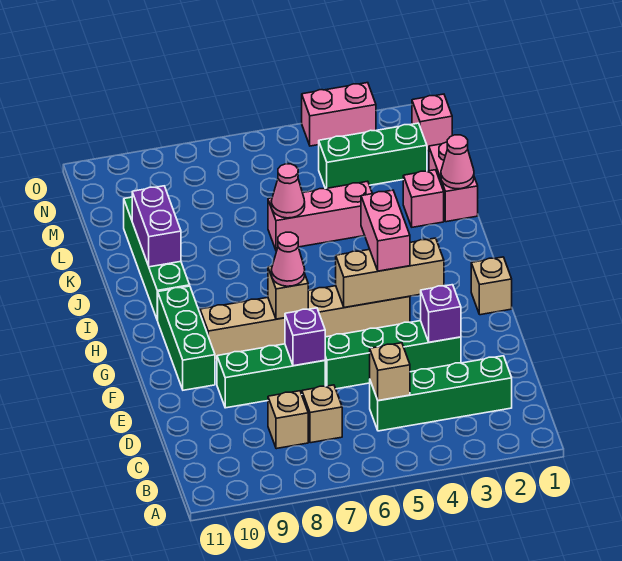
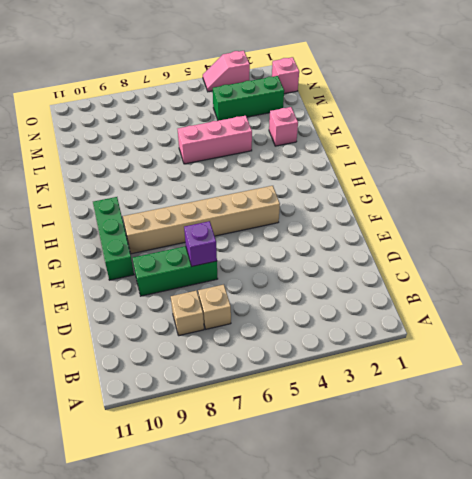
pink 1x2 slope [203,51,250,92] -> pink 1x2 brick [302,83,376,146]
none -> green 1x4 brick [370,356,512,431]
none -> green 1x4 brick [325,321,461,389]
none -> tan 1x1 brick [471,257,512,315]

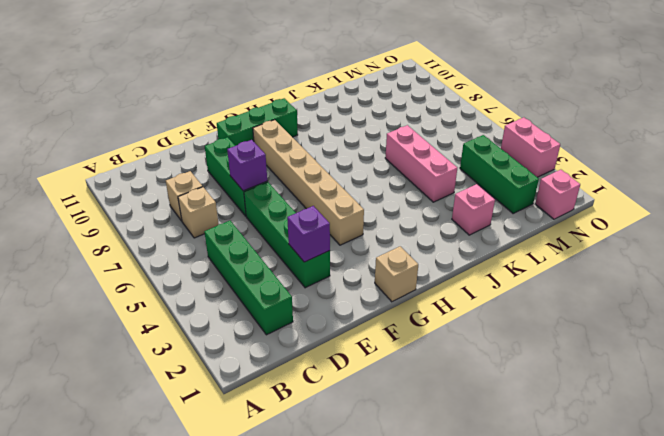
none -> green 1x4 brick [124,197,190,320]
none -> pink 1x2 brick [429,142,478,222]
none -> tan 1x1 brick [370,343,410,401]

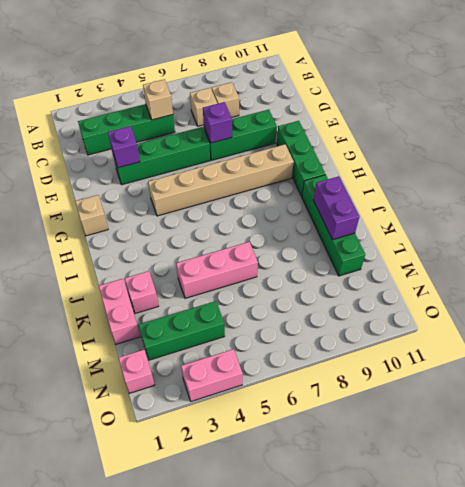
none -> tan 1x3 brick [336,238,444,308]
none -> tan 1x1 brick [268,266,308,319]
none -> pink 1x1 cone [441,135,474,189]

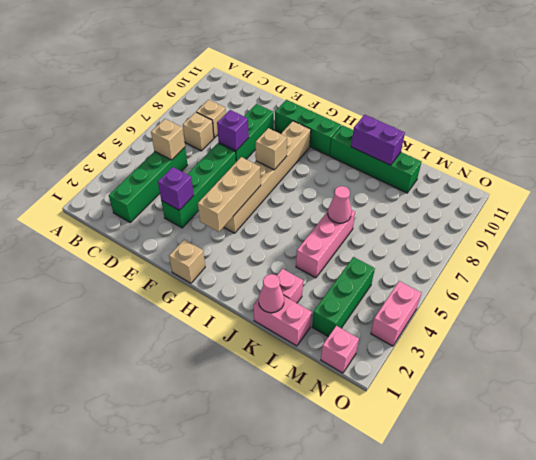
none -> pink 1x2 brick [361,190,410,271]
none -> pink 1x1 cone [271,232,305,286]

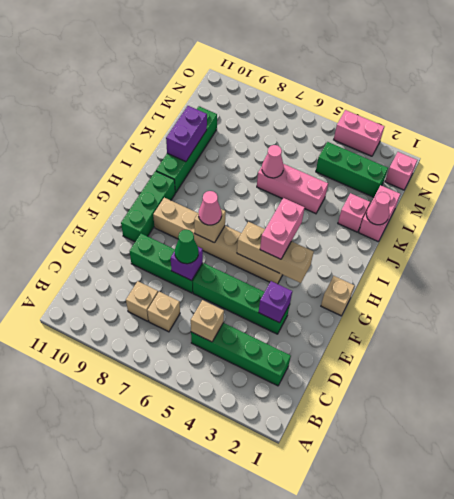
green 1x1 cone [175,229,198,264] -> none

